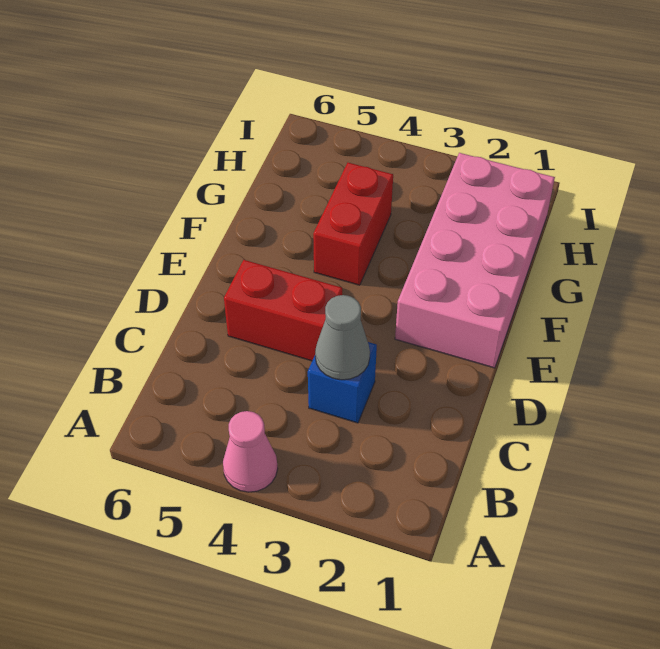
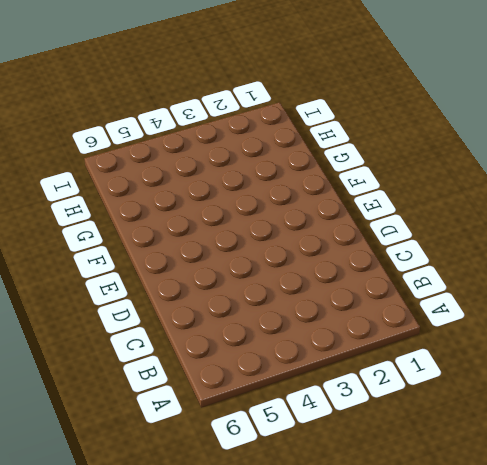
none -> pink 1x1 cone [223,411,278,492]
none -> blue 1x1 brick [308,342,377,423]

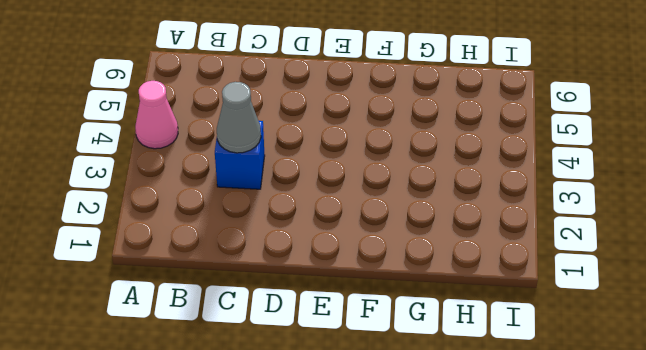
none -> red 1x2 brick [224,260,342,361]
none -> pink 2x4 brick [395,153,555,368]

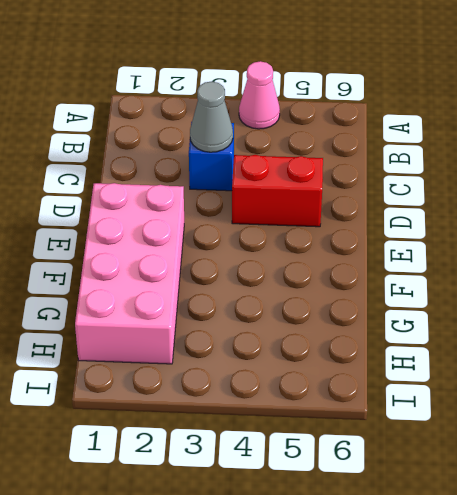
none -> red 1x2 brick [313,163,393,285]

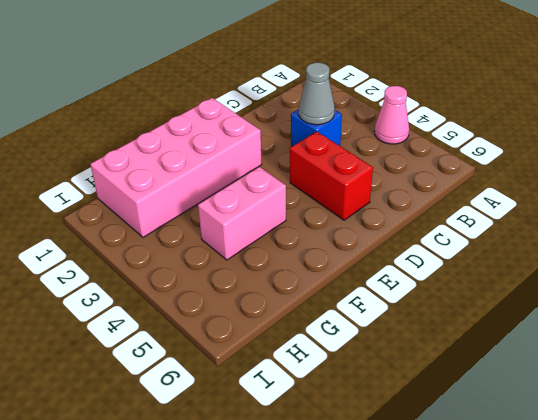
pink 1x2 brick [198,167,286,260] -> red 1x2 brick [313,163,393,285]

